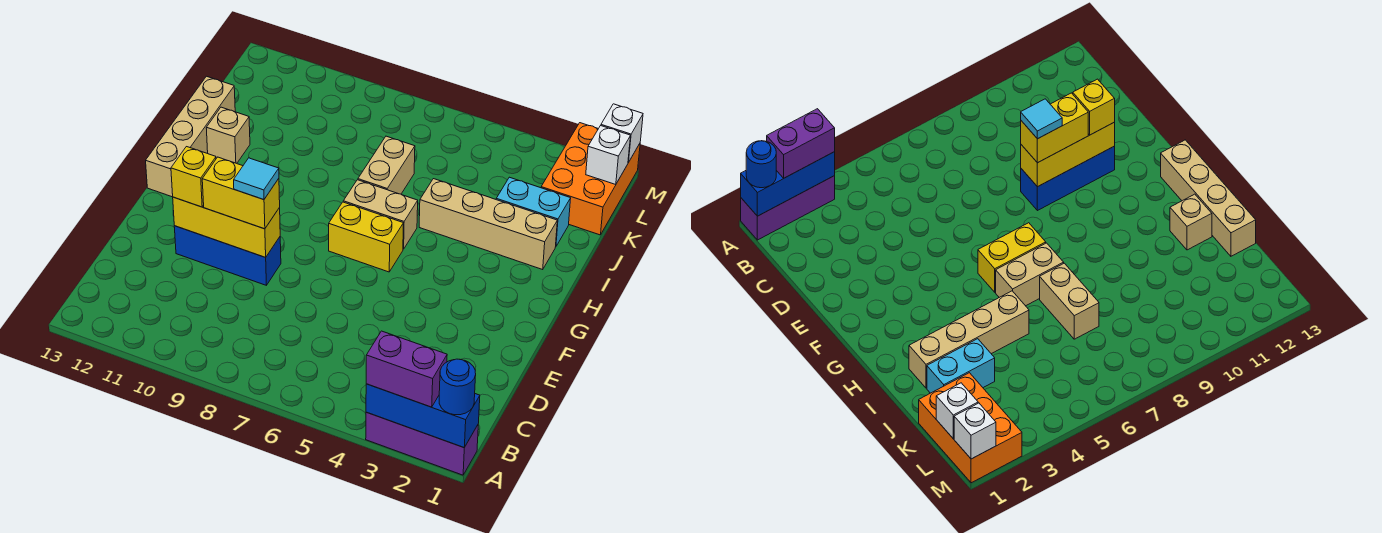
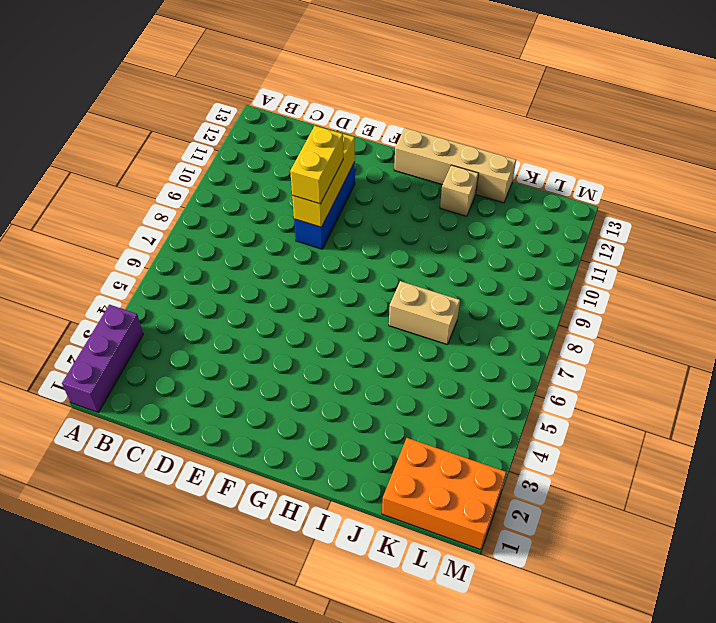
none -> yellow 1x2 brick [329,202,403,272]
none -> tan 1x2 brick [343,180,418,249]
none -> tan 1x4 brick [419,179,557,269]

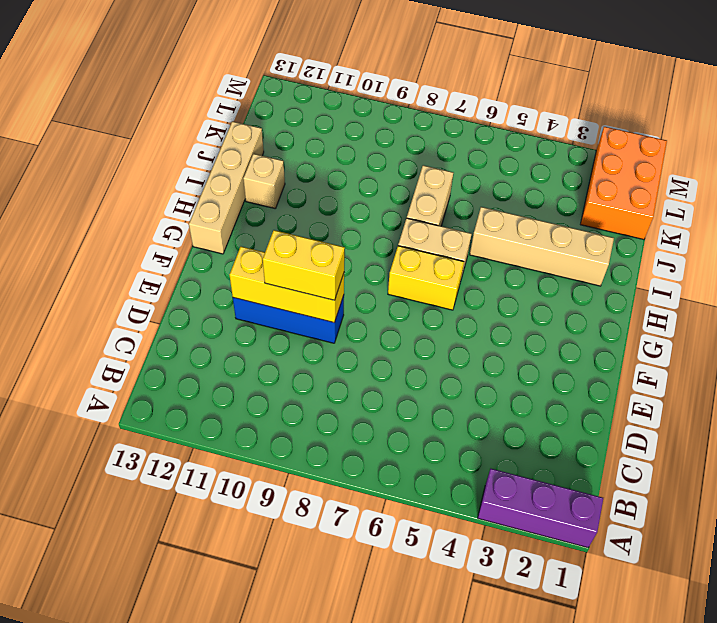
none -> cyan 1x2 brick [496,177,571,246]
none -> blue 1x3 brick [366,384,480,447]
none -> white 1x1 brick [586,126,631,185]

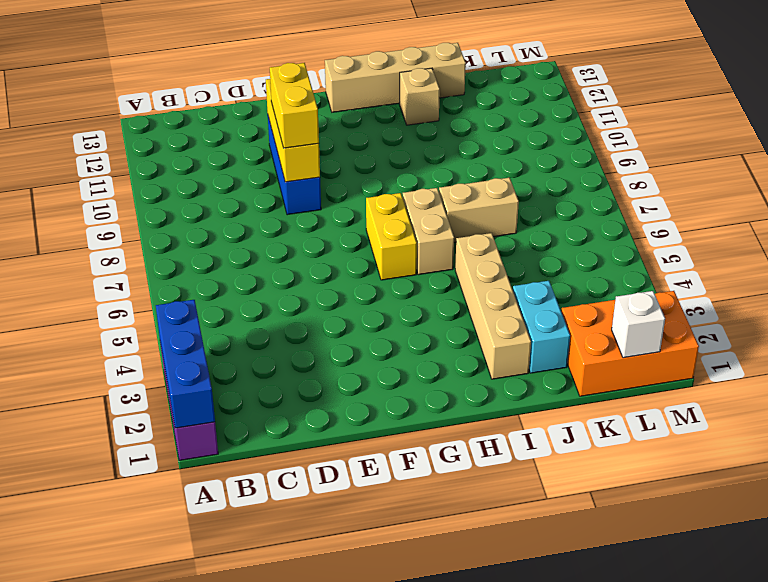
none -> white 1x1 brick [601,104,643,163]
none -> blue 1x1 round brick [439,359,476,415]
none -> purple 1x2 brick [366,331,447,407]

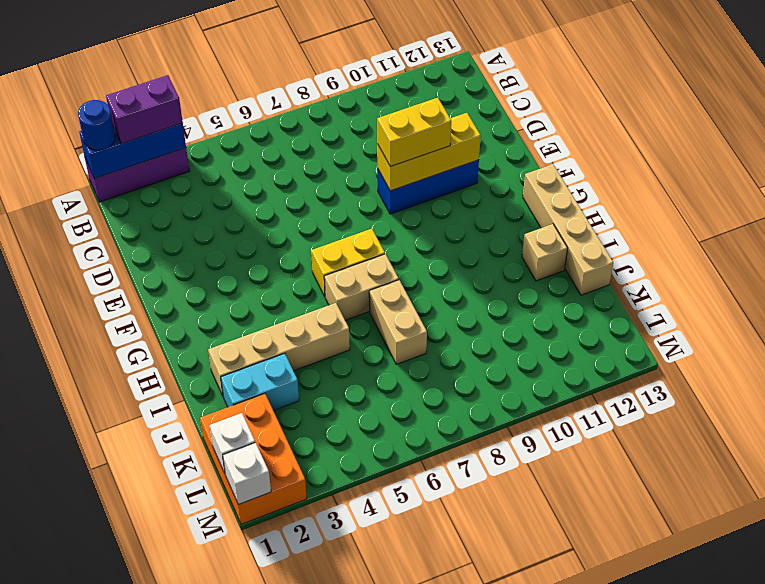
none -> yellow 1x1 brick [171,147,216,207]
none -> cyan 1x1 tile [234,158,279,200]

